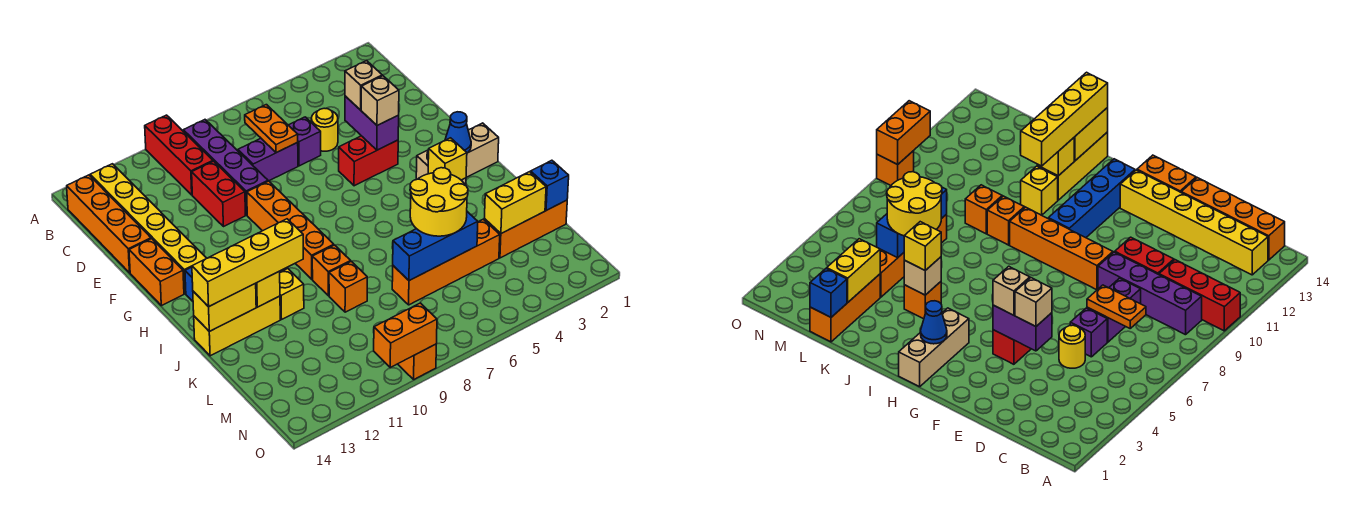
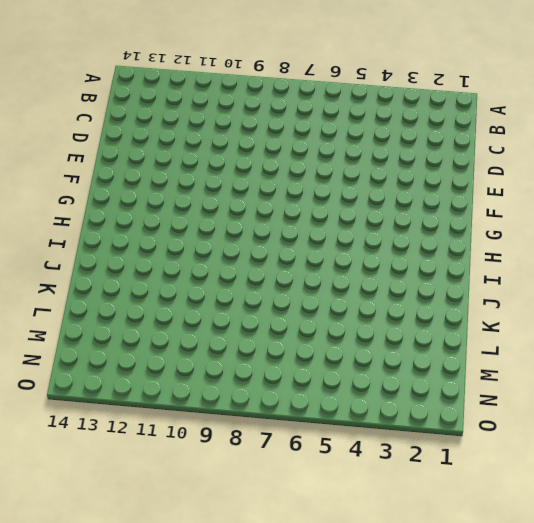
none -> red 1x3 brick [145,115,213,195]
none -> purple 1x4 brick [183,120,268,215]
none -> yellow 1x6 brick [90,164,207,294]
none -> orange 1x4 brick [67,175,151,273]

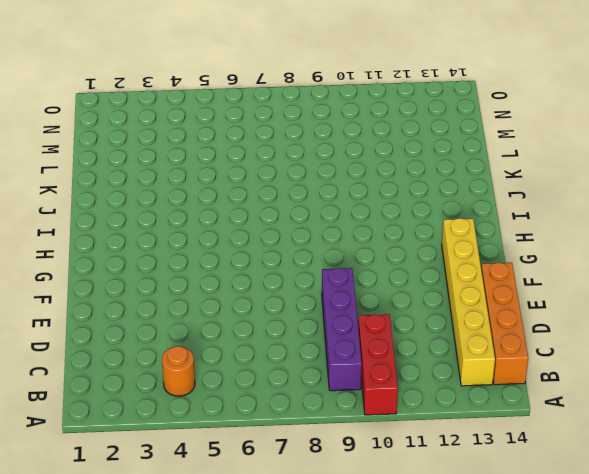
orange 1x1 round brick [162,346,195,396] -> none
none -> yellow 1x1 round brick [311,108,338,151]
none -> purple 1x1 brick [289,117,321,166]
none -> purple 1x2 brick [238,138,298,181]
none -> red 1x2 brick [192,161,245,227]

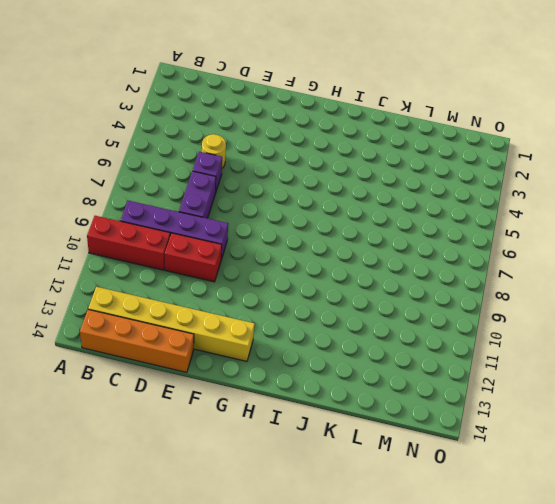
none -> red 1x2 brick [339,136,398,186]
none -> orange 1x4 brick [247,181,334,279]
none -> orange 1x2 brick [129,239,184,306]
none -> tan 1x3 brick [416,123,499,180]

